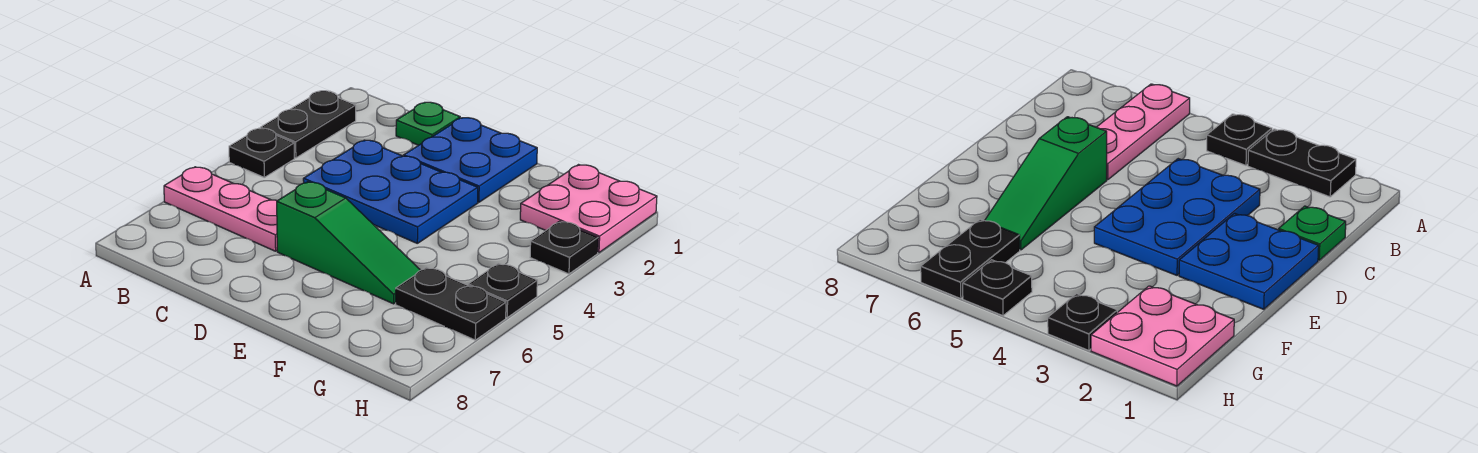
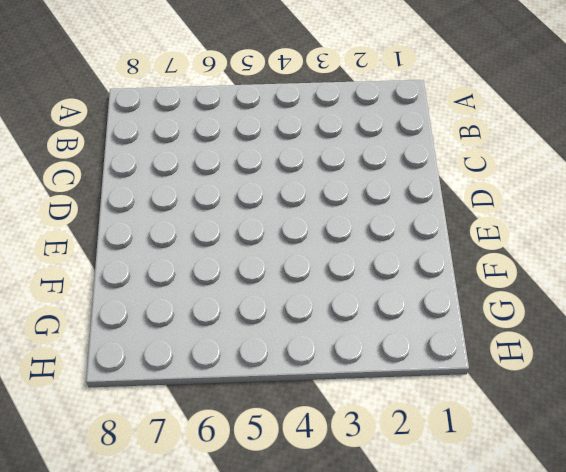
none -> black 1x2 plate [261,91,356,158]
none -> black 1x1 plate [229,128,294,177]

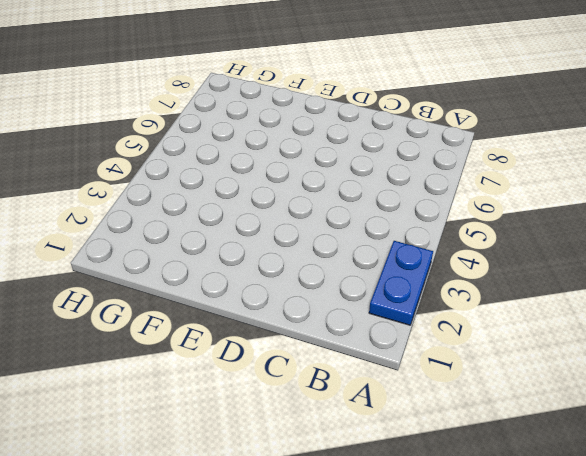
blue 1x2 plate [369,241,433,325] -> black 1x2 plate [261,91,356,158]
none -> black 1x1 plate [229,128,294,177]
none -> pink 1x3 plate [164,167,277,251]

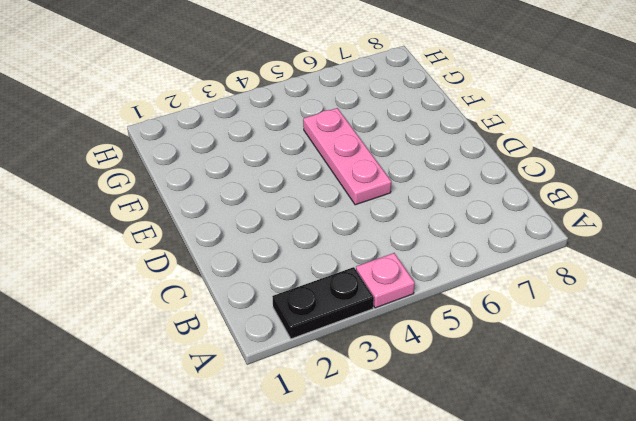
pink 1x1 plate [356,253,415,308] -> black 1x1 plate [229,128,294,177]
pink 1x3 plate [303,108,391,205] -> pink 1x3 plate moved to [164,167,277,251]
none -> green 1x1 plate [396,102,460,145]
none -> blue 2x3 plate [303,140,478,243]

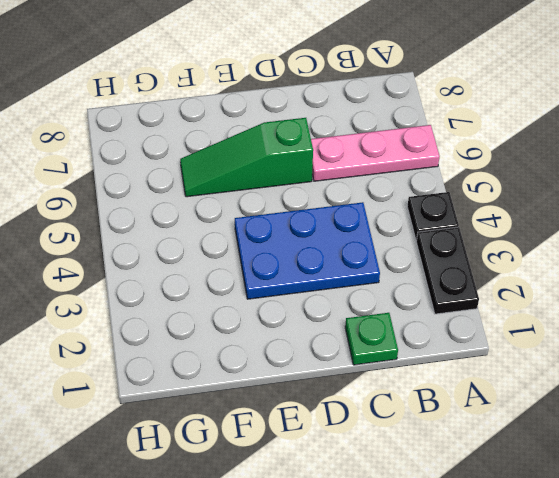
none -> blue 2x2 plate [404,118,537,202]
none -> pink 2x2 plate [520,165,657,253]

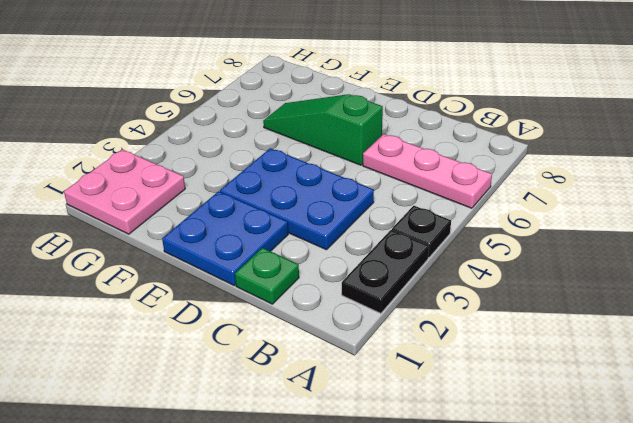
none -> black 1x2 plate [396,267,506,340]
none -> black 1x1 plate [530,221,598,274]

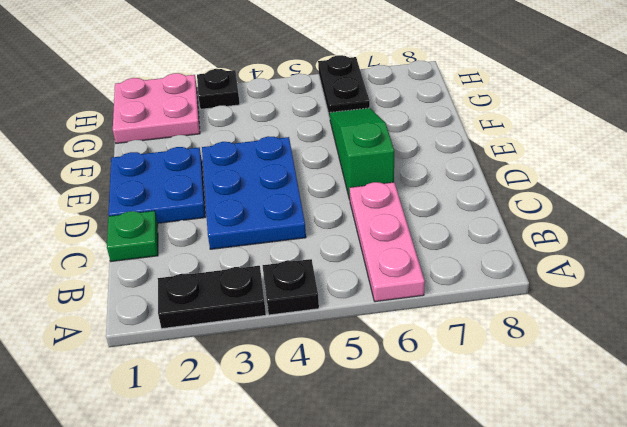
none -> black 1x1 plate [468,263,537,318]

